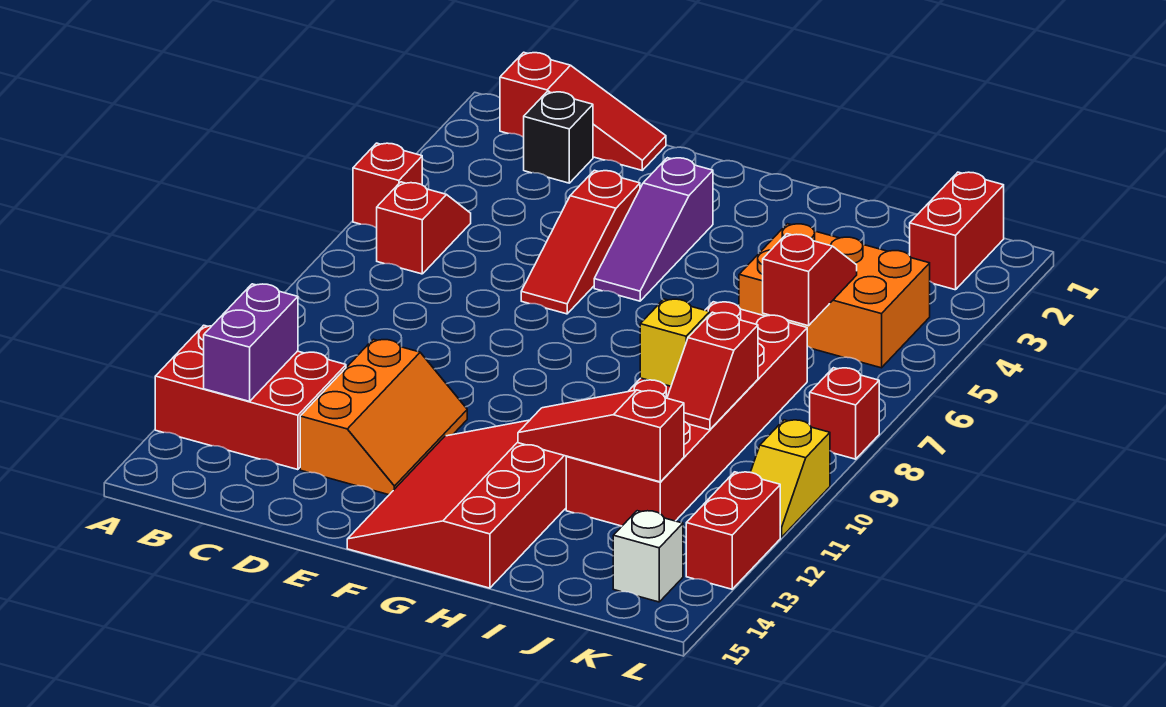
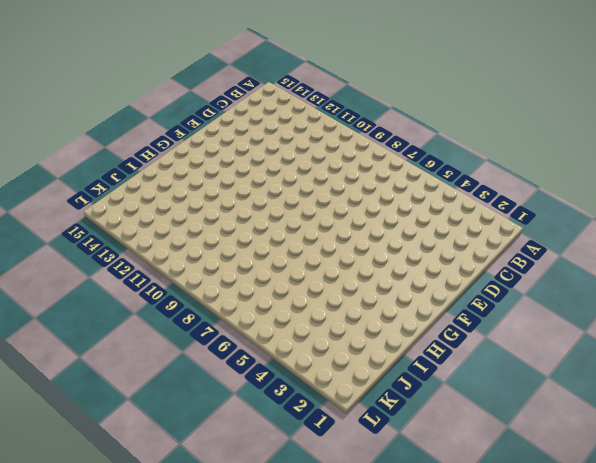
none -> red 1x1 brick [353,143,422,228]
none -> red 2x3 brick [155,325,346,470]
none -> red 1x3 slope [500,52,666,170]

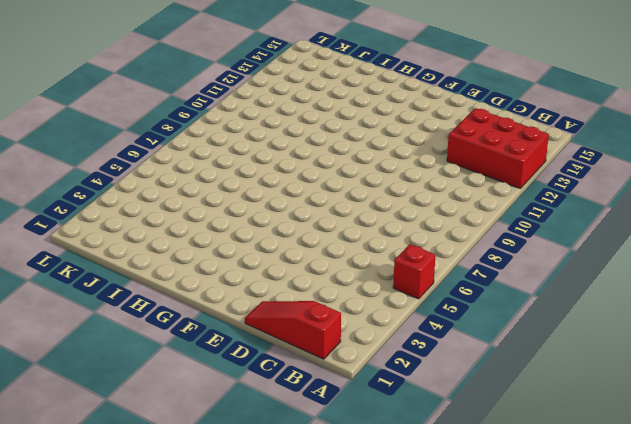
none -> red 1x2 slope [377,182,471,274]
none -> black 1x1 brick [524,92,593,183]
none -> orange 2x3 slope [300,339,467,495]

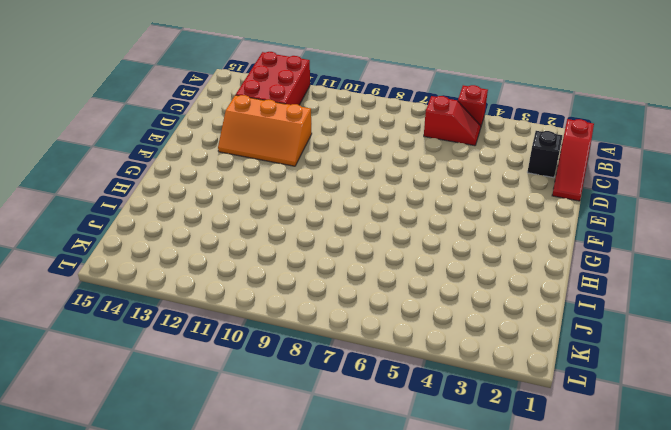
none -> red 1x3 slope [521,170,640,314]
none -> purple 1x3 slope [594,158,713,301]
none -> red 3x4 slope [347,420,567,588]

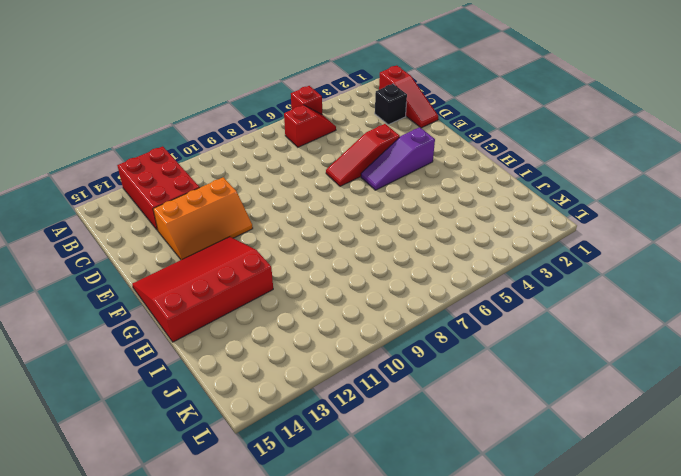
none -> orange 2x3 brick [739,224,930,368]
none -> red 2x6 brick [566,302,807,526]
none -> red 1x2 brick [910,172,1004,290]

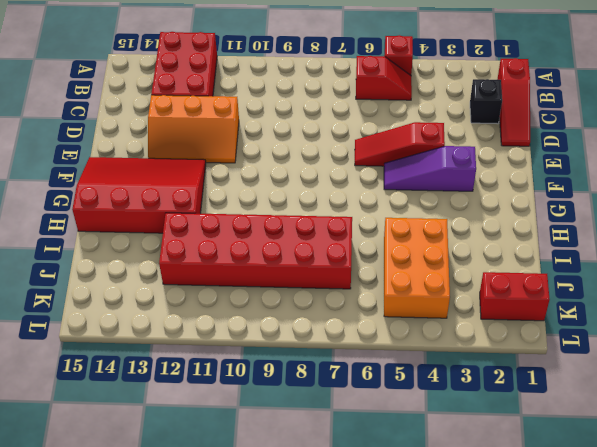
none -> white 1x1 brick [613,511,683,602]
none -> red 1x1 brick [810,368,879,459]
none -> yellow 1x2 slope [751,420,830,537]

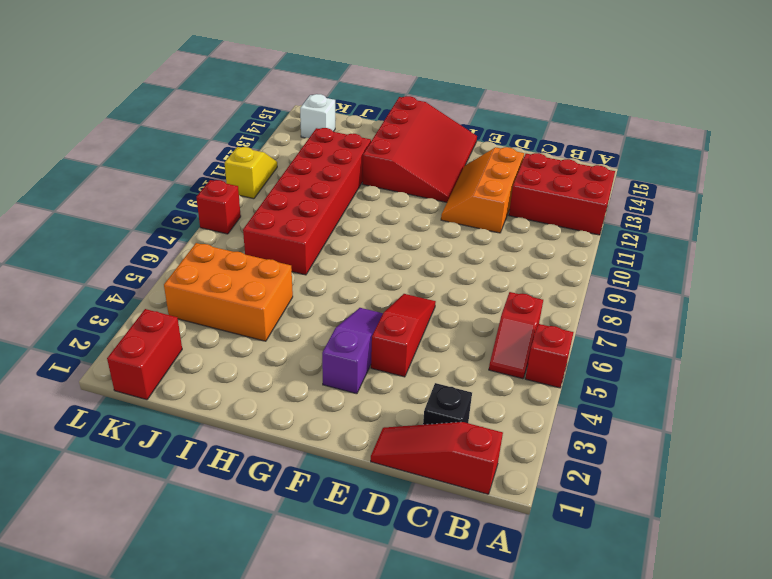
none -> red 1x2 brick [686,472,780,589]
none -> purple 1x2 brick [204,284,298,401]
none -> red 1x3 slope [518,390,684,482]

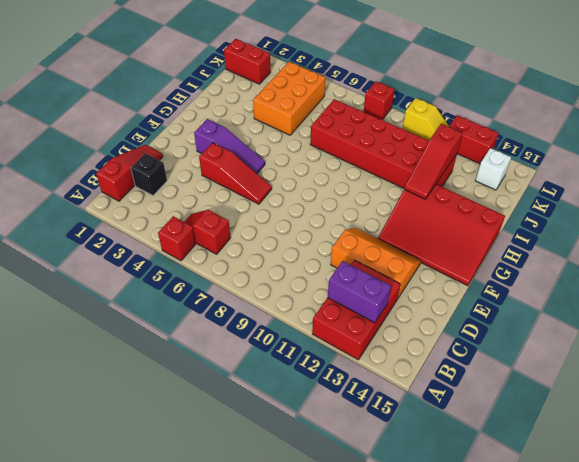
none -> yellow 1x1 brick [640,299,710,386]
none -> red 1x2 slope [763,234,857,326]
none -> red 1x2 slope [667,312,758,430]

